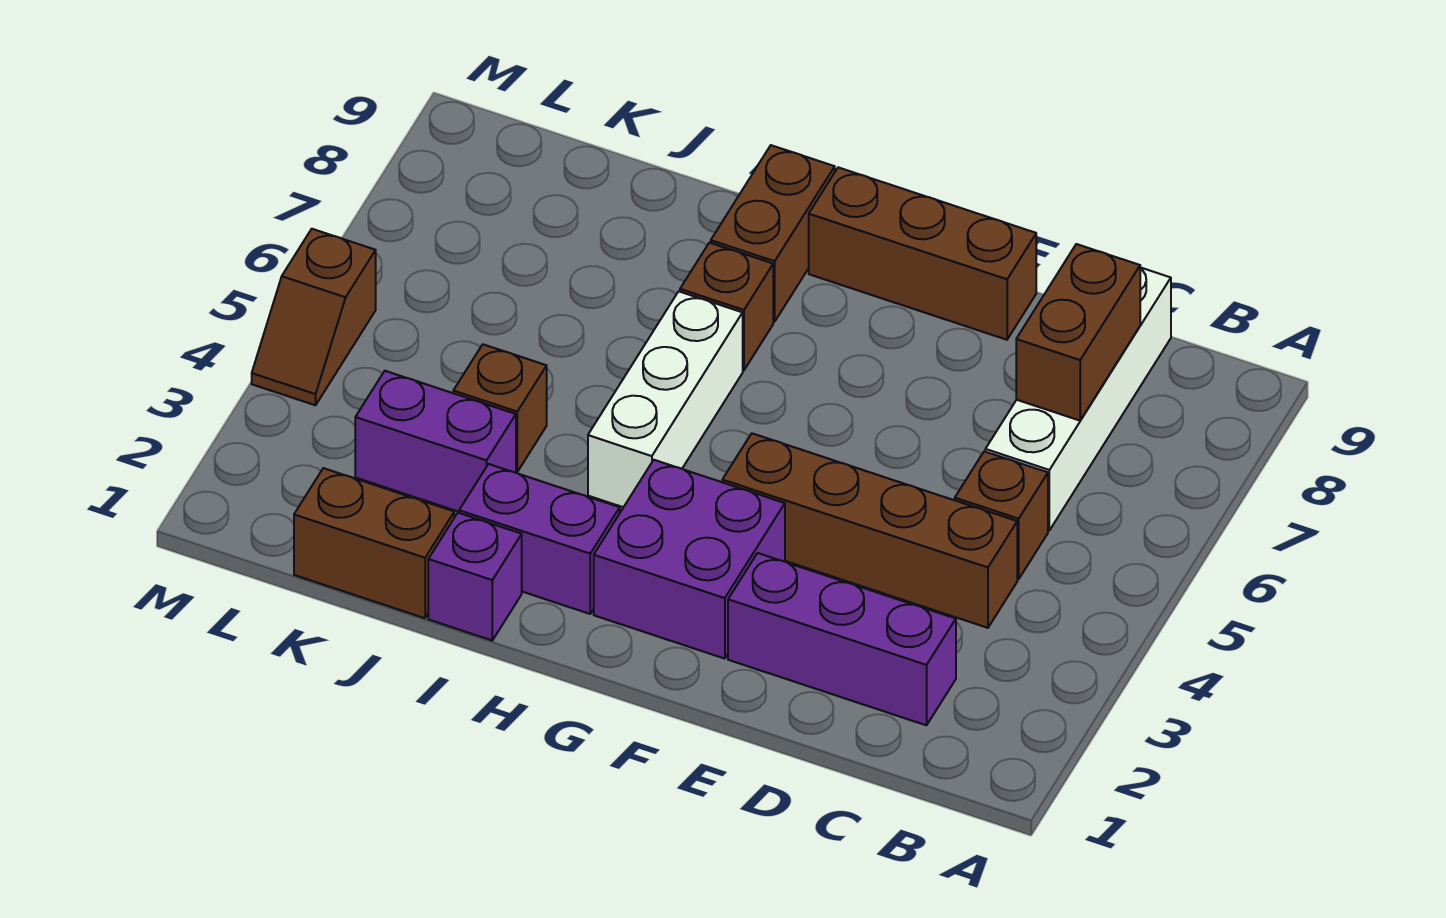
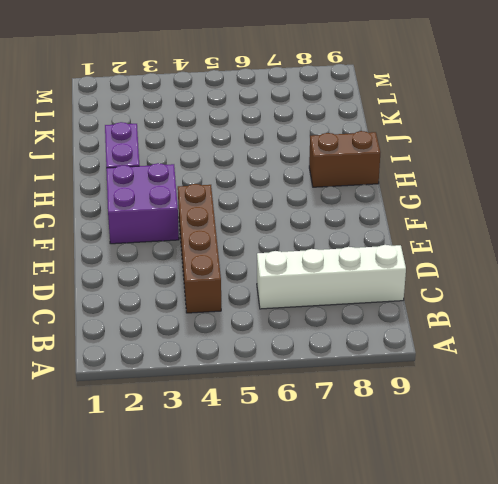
none -> purple 1x3 brick [728,553,956,725]
none -> brown 1x1 brick [955,451,1048,579]
none -> brown 1x3 brick [809,167,1036,340]

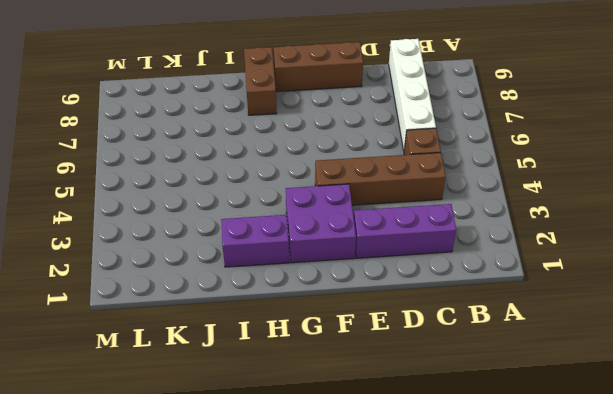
none -> white 1x3 brick [588,291,743,507]
none -> brown 1x1 brick [680,243,773,370]
none -> purple 1x1 brick [428,513,522,640]

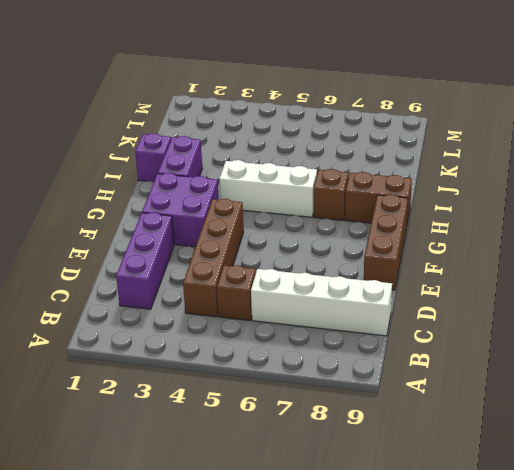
none -> brown 1x2 brick [294,468,454,618]
none -> purple 1x2 brick [355,371,516,512]
none -> brown 1x1 brick [453,344,547,472]

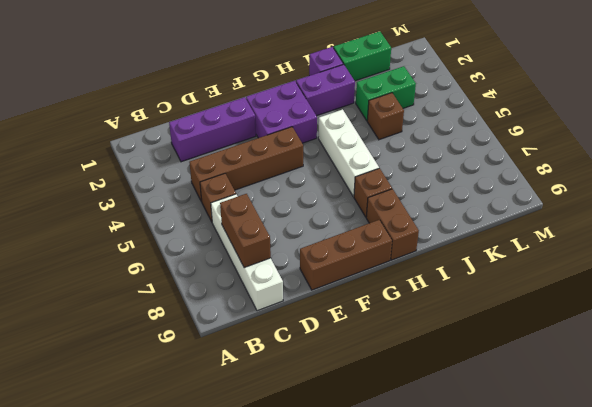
green 1x2 brick [334,31,391,81] -> brown 1x2 brick [294,468,454,618]
green 1x2 brick [356,66,416,121] -> purple 1x2 brick [355,371,516,512]
none -> brown 1x2 slope [252,229,376,405]

